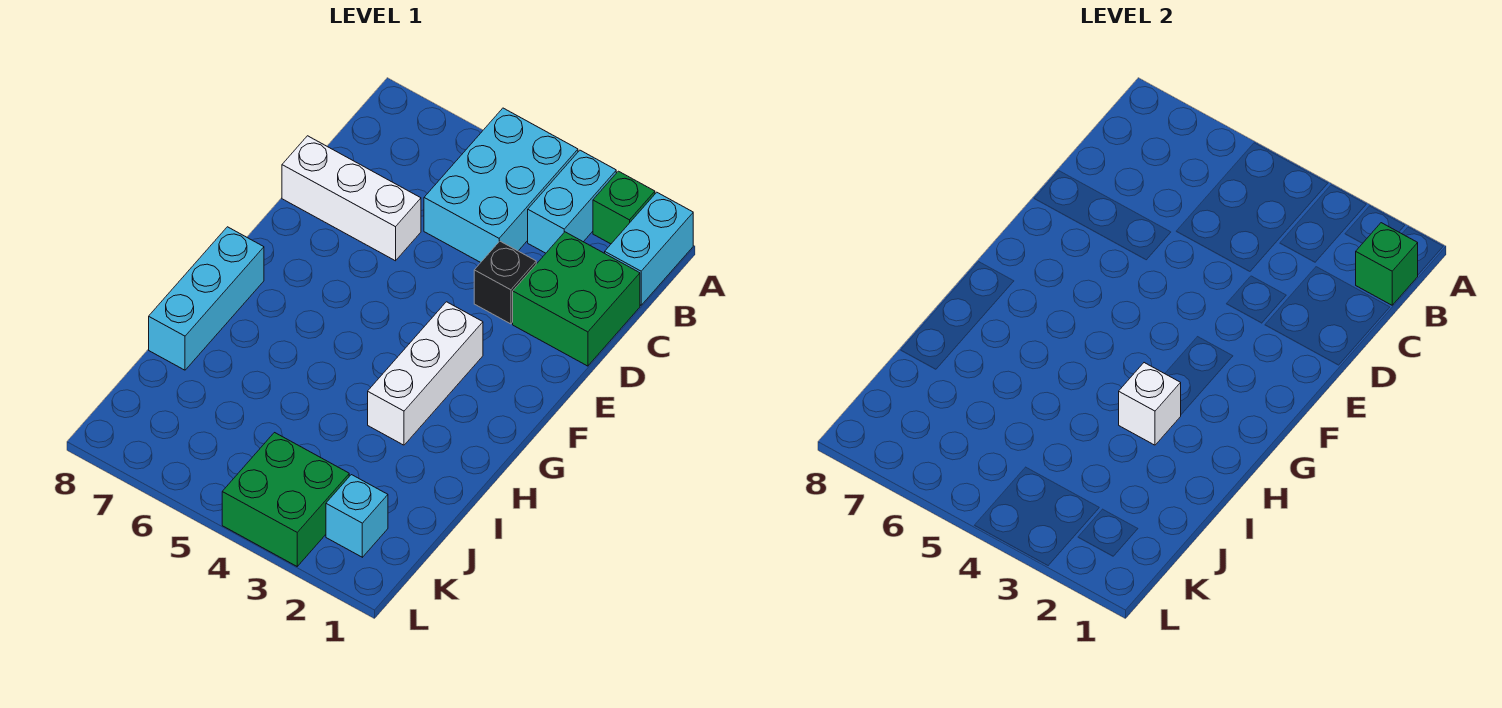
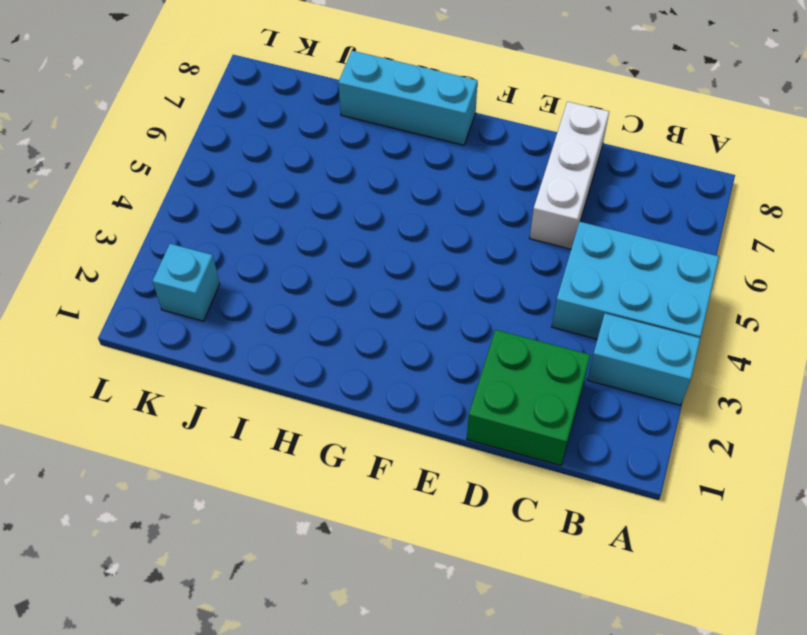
none -> cyan 1x2 brick [605,192,693,305]
none -> green 1x1 brick [593,171,655,244]
none -> black 1x1 brick [474,241,536,324]

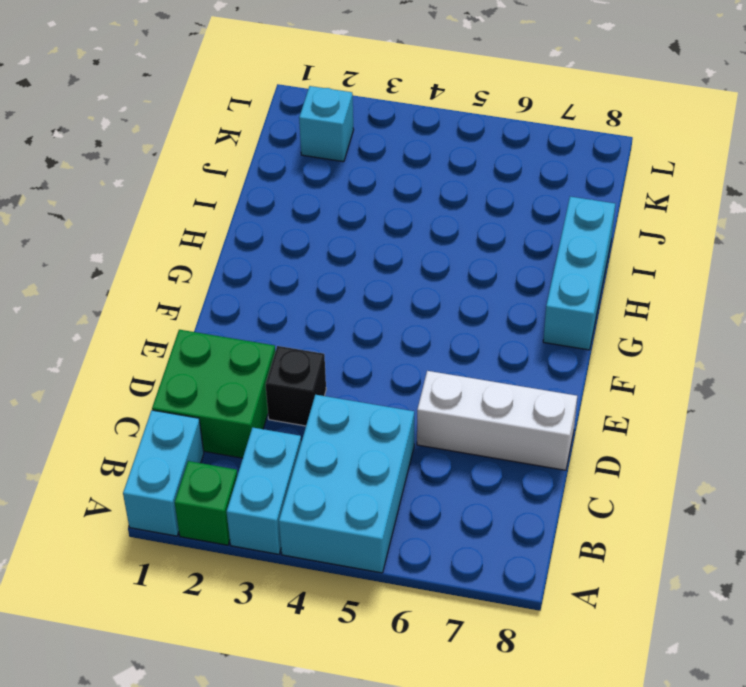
none -> white 1x3 brick [368,302,483,445]
none -> green 2x2 brick [222,433,349,566]
none -> green 1x1 brick [1356,223,1418,305]

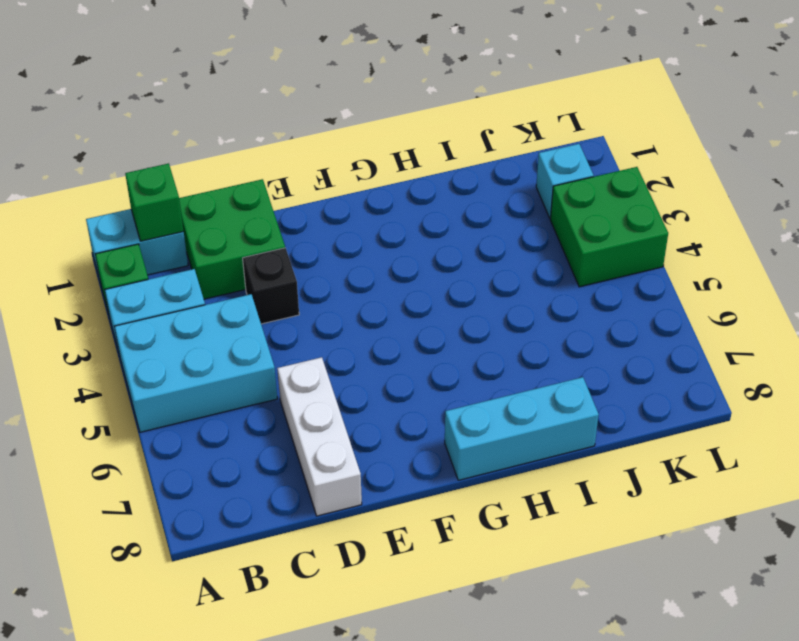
none -> white 1x3 brick [368,302,483,445]
none -> white 1x1 brick [1119,363,1181,445]

